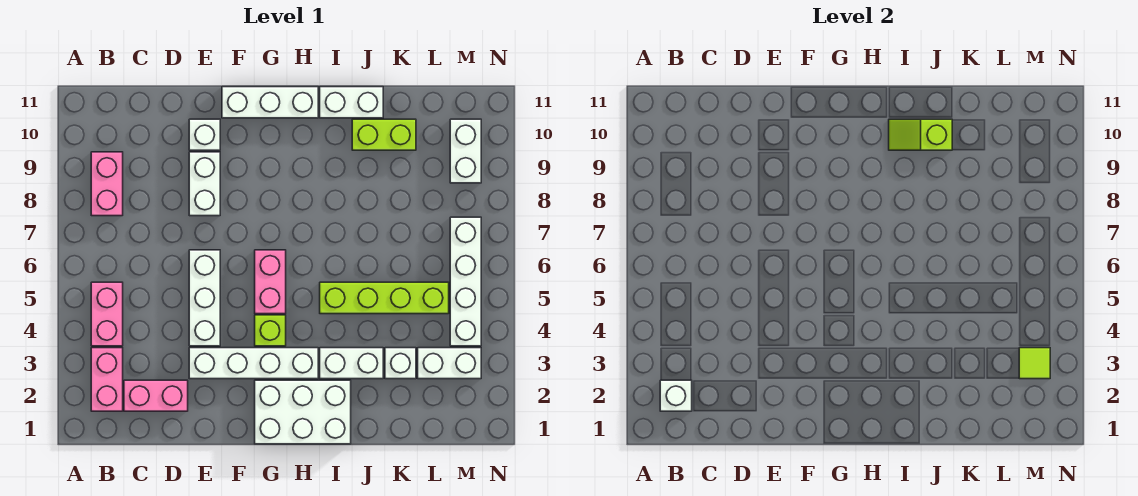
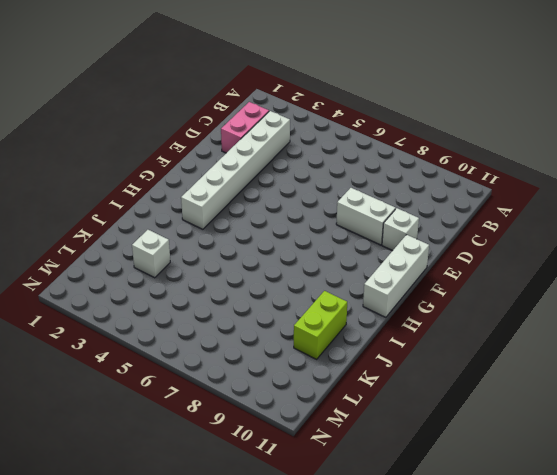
white 1x6 brick [181,111,290,229] -> white 1x4 brick [189,348,318,379]
none -> pink 1x2 brick [91,348,123,411]
none -> pink 1x2 brick [91,282,123,346]
none -> pink 1x2 brick [91,152,123,216]

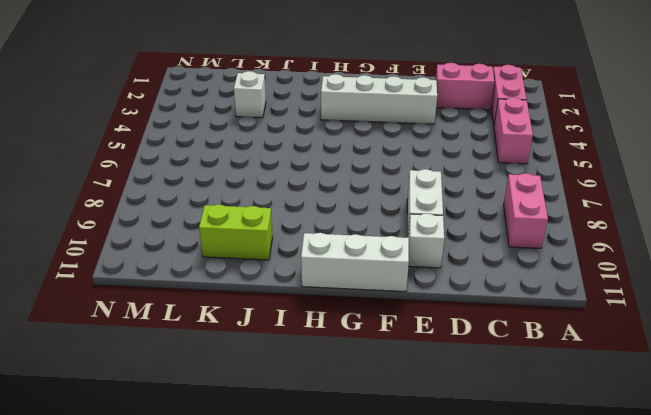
none -> white 1x3 brick [189,250,220,346]
none -> white 2x3 brick [255,380,351,444]
none -> lime 1x1 brick [255,315,286,346]

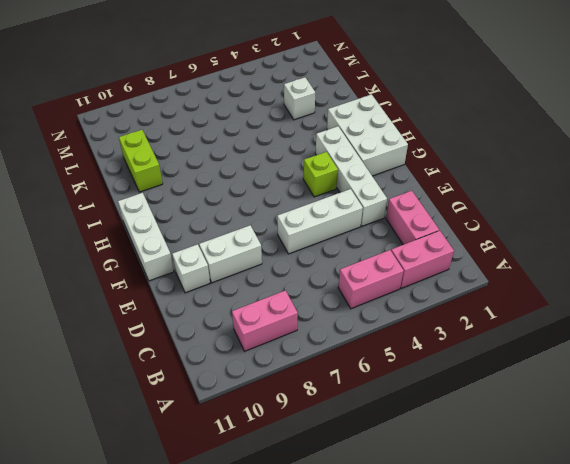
none -> pink 1x2 brick [255,250,286,314]
none -> white 1x2 brick [320,348,383,379]
none -> lime 1x4 brick [320,282,449,314]

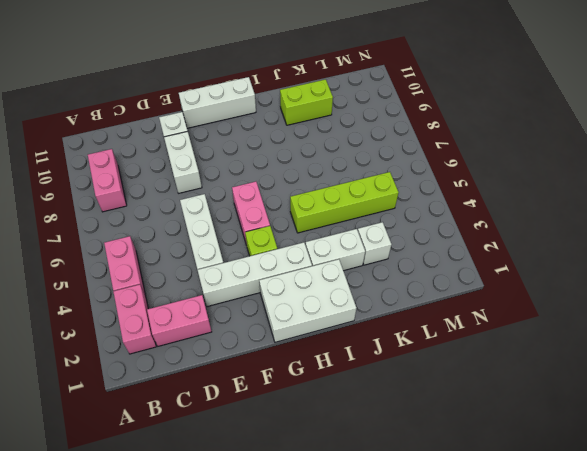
none -> white 1x2 brick [320,87,383,118]
none -> white 1x2 brick [418,348,481,379]
none -> white 1x4 brick [450,217,481,346]

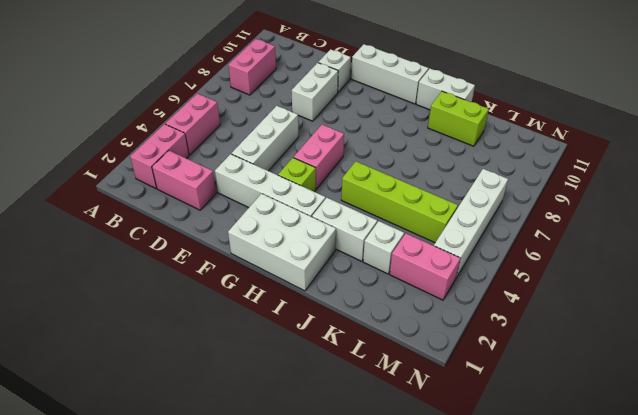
pink 1x2 brick [390,234,460,300] -> white 1x2 brick [418,348,481,379]
none -> white 1x2 brick [450,119,481,183]
none -> white 1x1 brick [660,380,692,411]
none -> lime 1x2 slope [889,119,952,150]

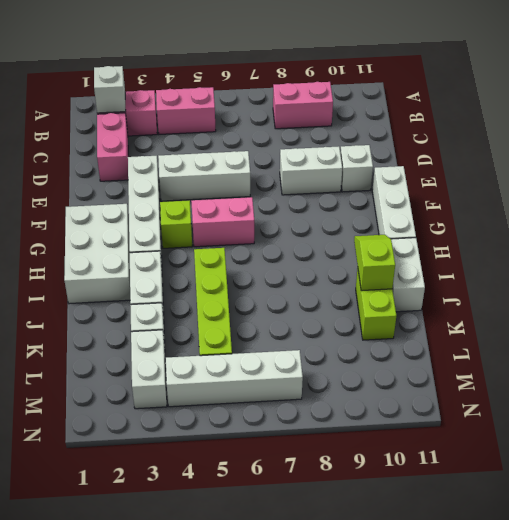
none -> white 1x2 brick [450,119,481,183]
none -> lime 1x1 tile [1019,348,1050,379]

